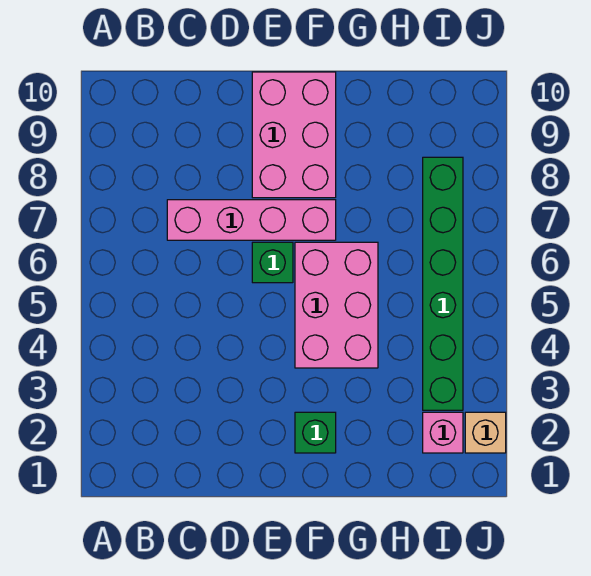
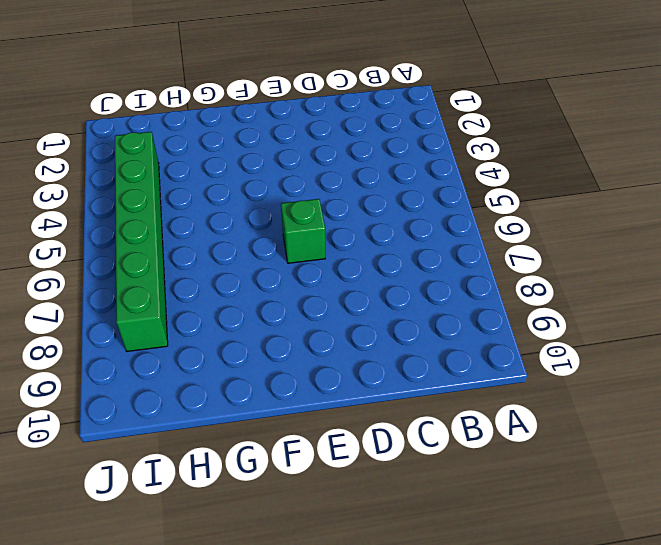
none -> pink 1x4 brick [167,200,336,240]
none -> pink 2x3 brick [252,72,336,198]

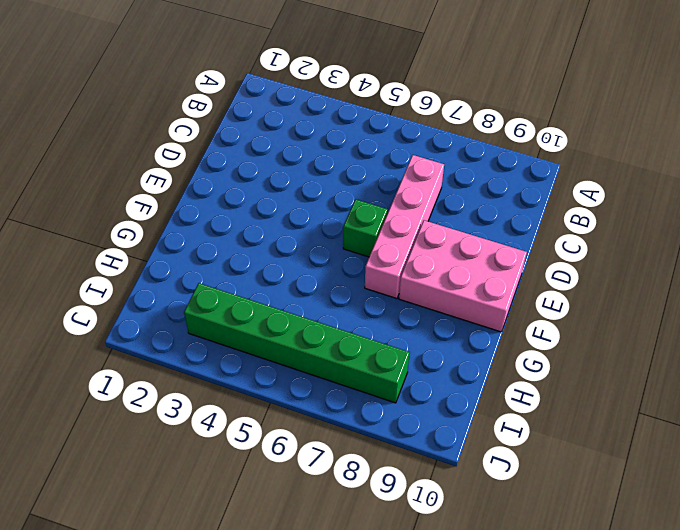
none -> green 1x1 brick [295,412,336,453]
none -> pink 2x3 brick [295,242,378,368]

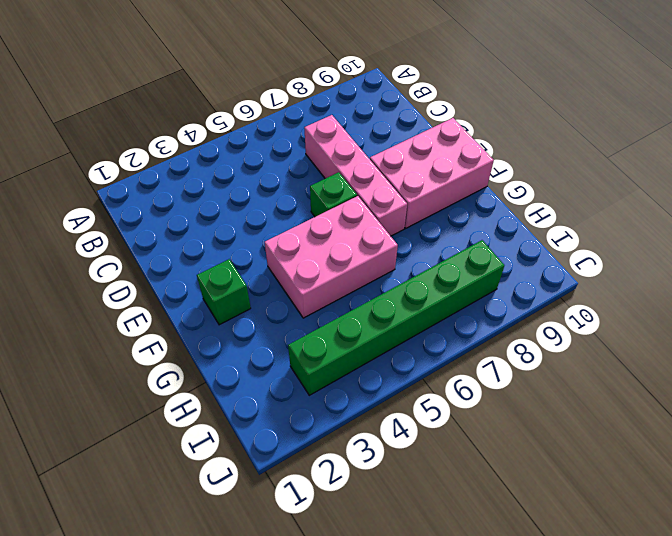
none -> pink 1x1 brick [423,412,463,453]
none -> tan 1x1 brick [465,412,506,453]

